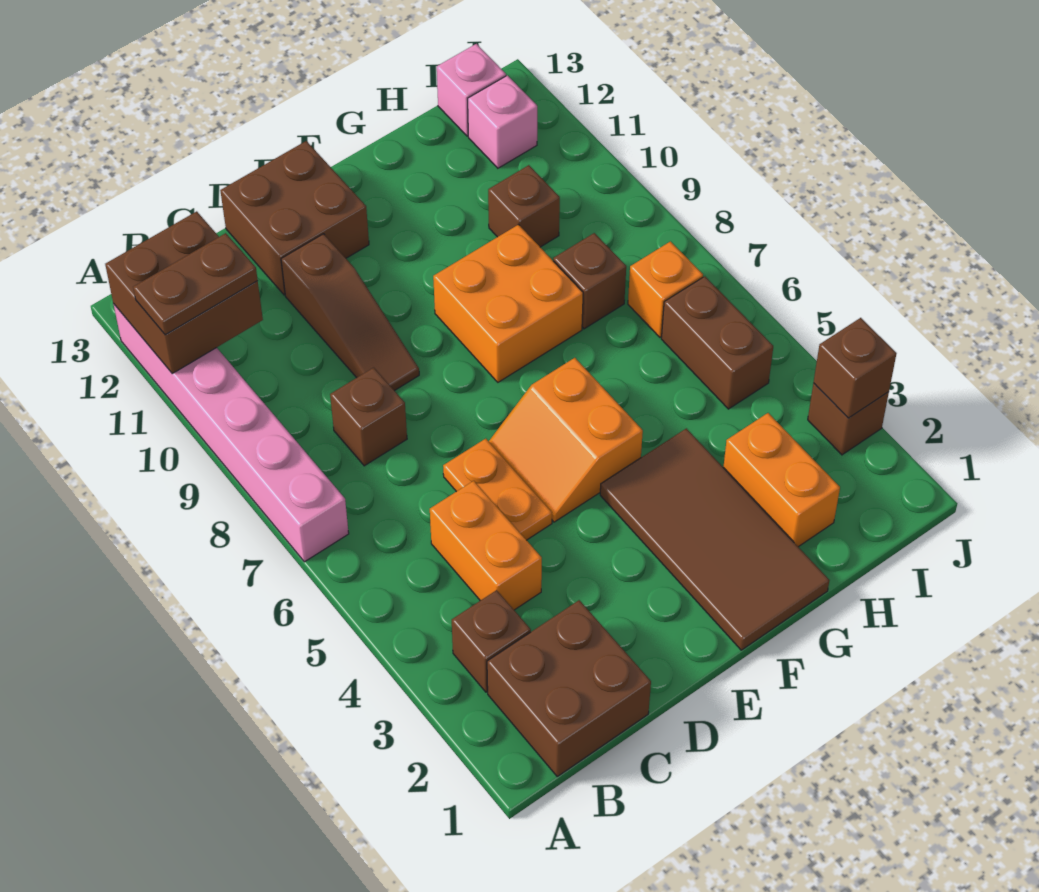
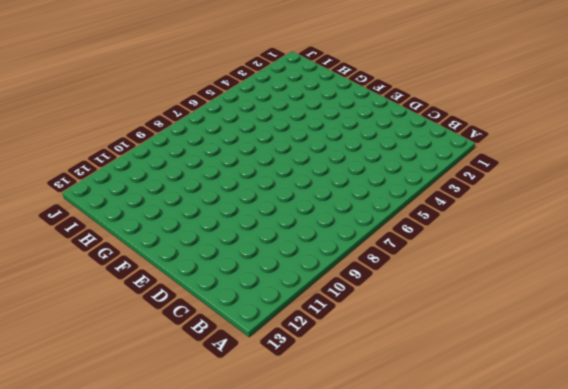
none -> pink 1x6 brick [114,305,349,562]
none -> brown 2x2 brick [487,600,651,776]
none -> brown 1x1 brick [452,590,531,692]

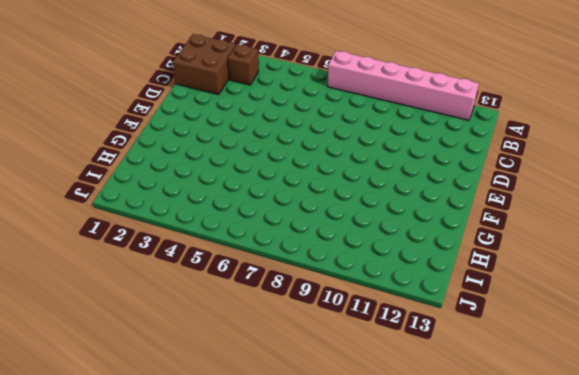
none -> orange 1x2 brick [430,481,542,610]
none -> brown 1x1 brick [330,368,407,466]
none -> orange 1x2 plate [443,439,552,540]

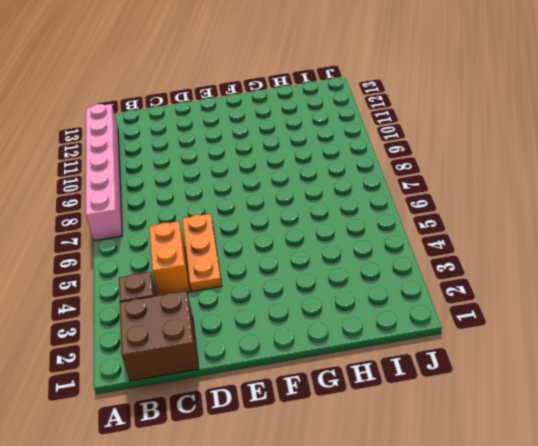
orange 1x3 plate [182,214,222,291] -> orange 1x2 plate [443,439,552,540]
none -> brown 1x1 brick [330,368,407,466]
none -> brown 1x3 slope [281,234,419,391]
none -> brown 2x2 brick [220,141,369,295]

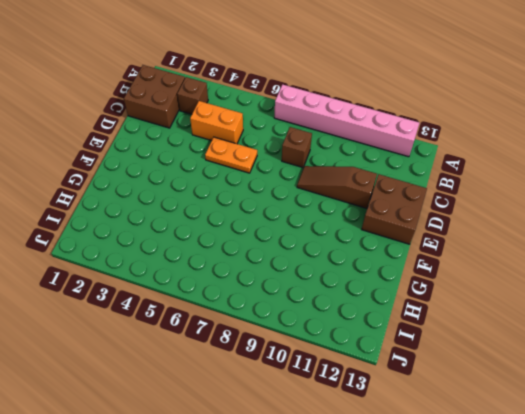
none -> orange 2x2 slope [489,358,643,522]
none -> brown 2x4 tile [600,428,830,650]
none -> orange 2x2 brick [433,225,583,382]

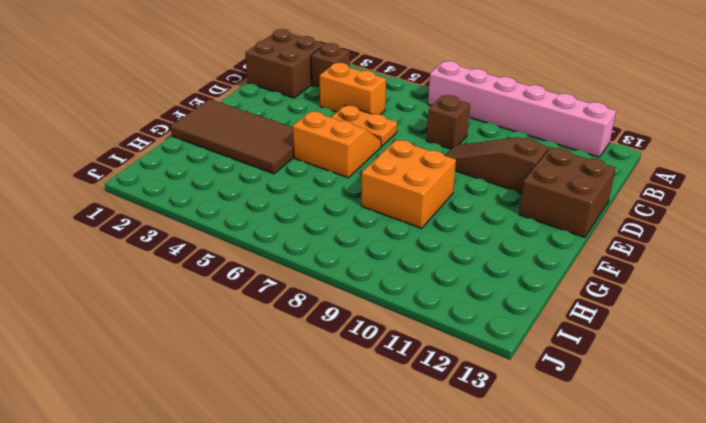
none -> orange 1x2 brick [723,413,840,547]
none -> brown 1x1 brick [553,233,626,329]
none -> brown 1x1 brick [488,165,560,247]

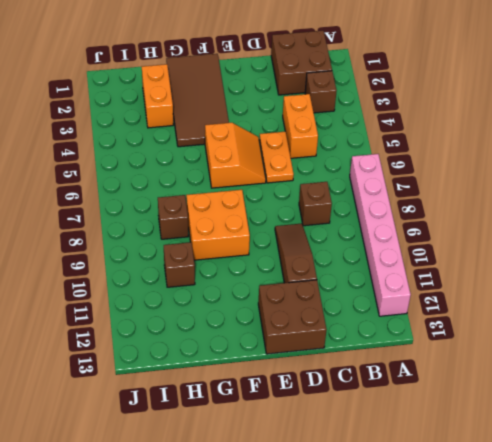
none -> brown 1x2 brick [661,276,773,409]
none -> orange 1x1 brick [628,241,703,337]
none -> pink 1x1 brick [468,75,537,168]

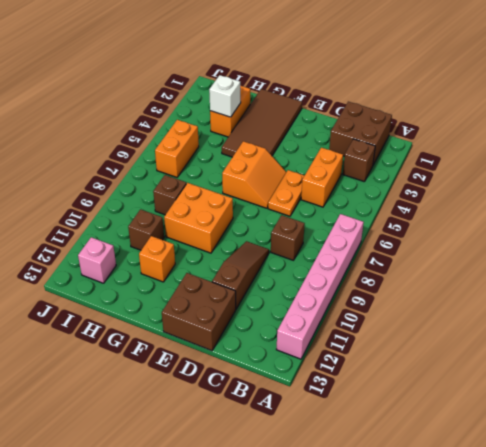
orange 1x1 brick [139,236,175,282] -> orange 1x1 brick moved to [628,241,703,337]
white 1x1 brick [209,75,241,117] -> none
orange 1x2 brick [155,120,199,177] -> brown 1x2 brick [661,276,773,409]
none -> pink 1x1 brick [437,44,506,136]
none -> brown 1x1 brick [808,383,889,455]
none -> brown 2x2 brick [105,211,263,373]

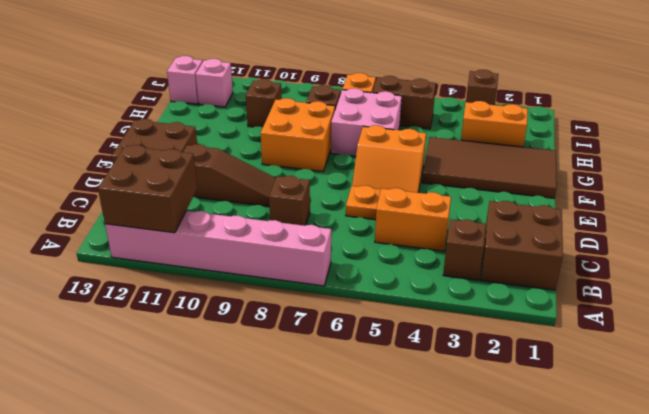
pink 2x2 brick [331,88,402,156] -> none
none -> brown 1x1 brick [814,318,896,418]
none -> brown 1x2 plate [133,233,258,335]

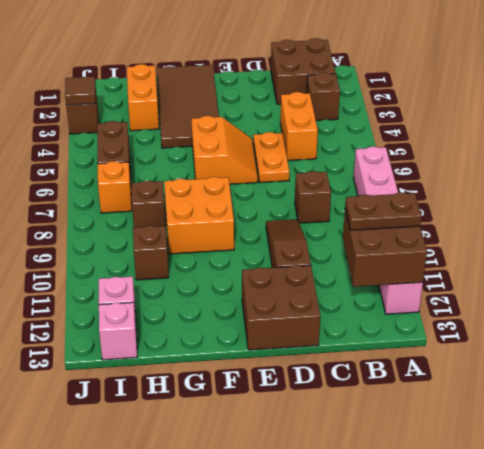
brown 1x1 tile [65,77,96,105] -> brown 1x1 brick [814,318,896,418]

